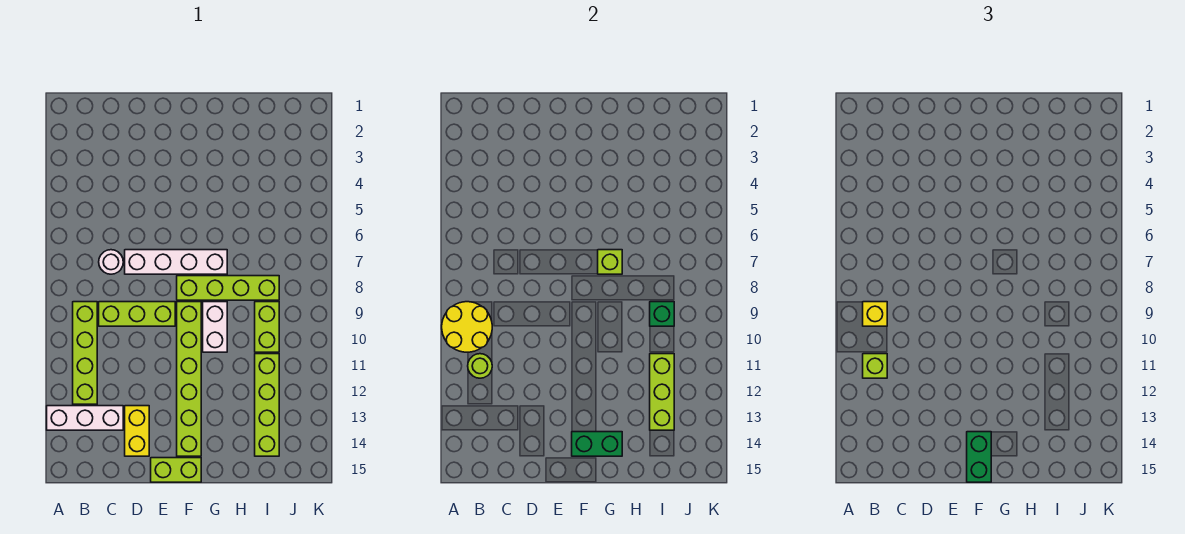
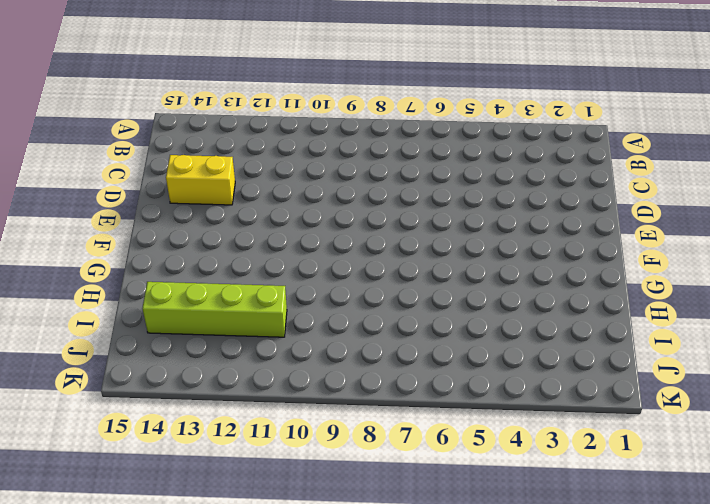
none -> white 1x3 brick [47,406,123,430]
none -> lime 1x4 brick [73,302,97,404]
none -> white 1x1 round brick [99,250,123,274]

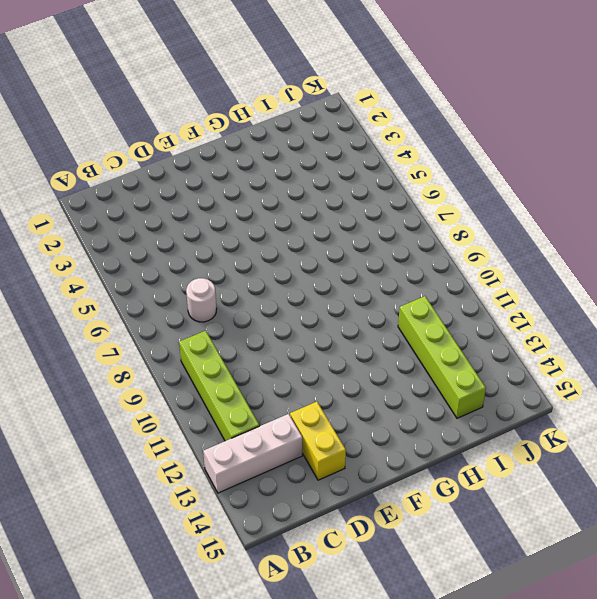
none -> lime 1x3 brick [99,302,175,326]
none -> white 1x4 brick [125,250,227,274]
none -> lime 1x2 brick [151,458,201,482]

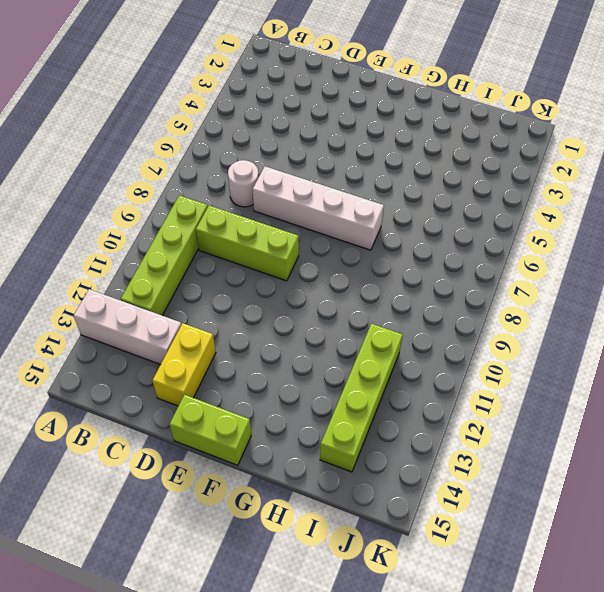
none -> lime 1x4 brick [177,276,279,300]
none -> lime 1x6 brick [177,302,201,456]
none -> white 1x2 brick [203,302,227,352]

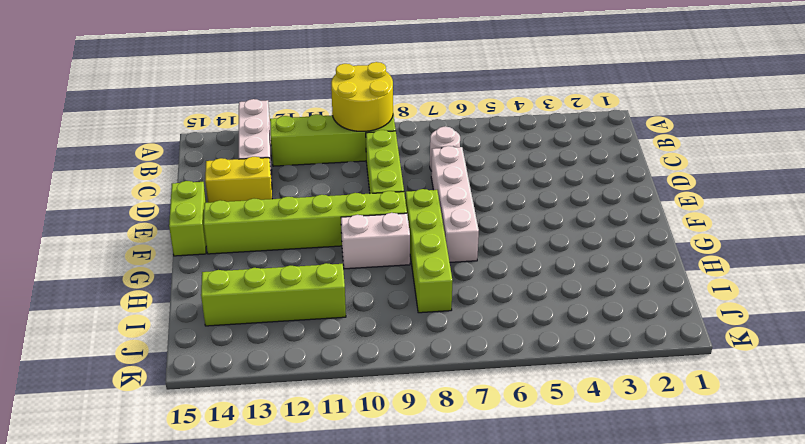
none -> lime 1x2 brick [255,302,279,352]
none -> lime 1x1 round brick [468,354,492,378]
none -> green 1x2 brick [572,432,622,456]

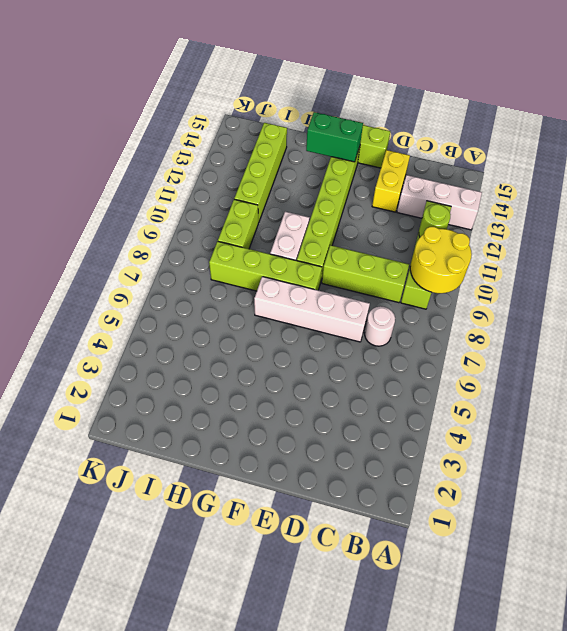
none -> lime 1x1 brick [598,250,622,274]
none -> green 1x1 brick [650,302,674,326]
none -> lime 1x3 brick [650,354,674,430]

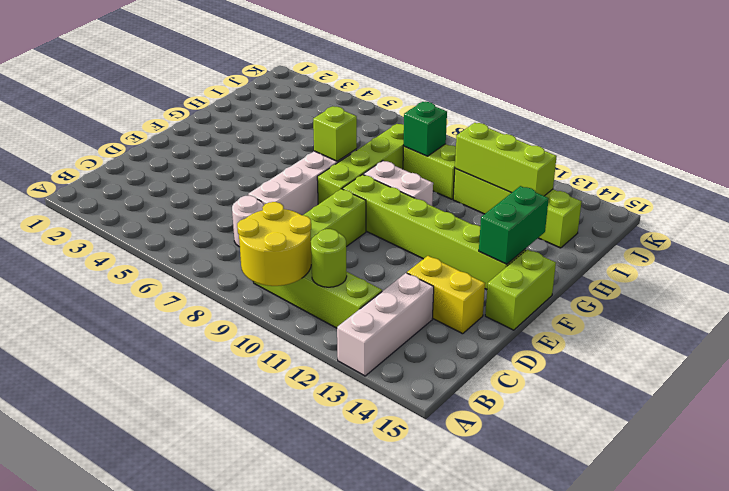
none -> yellow 1x1 brick [863,302,887,326]
none -> lime 1x1 brick [863,354,887,378]
none -> green 1x2 brick [967,432,991,482]

